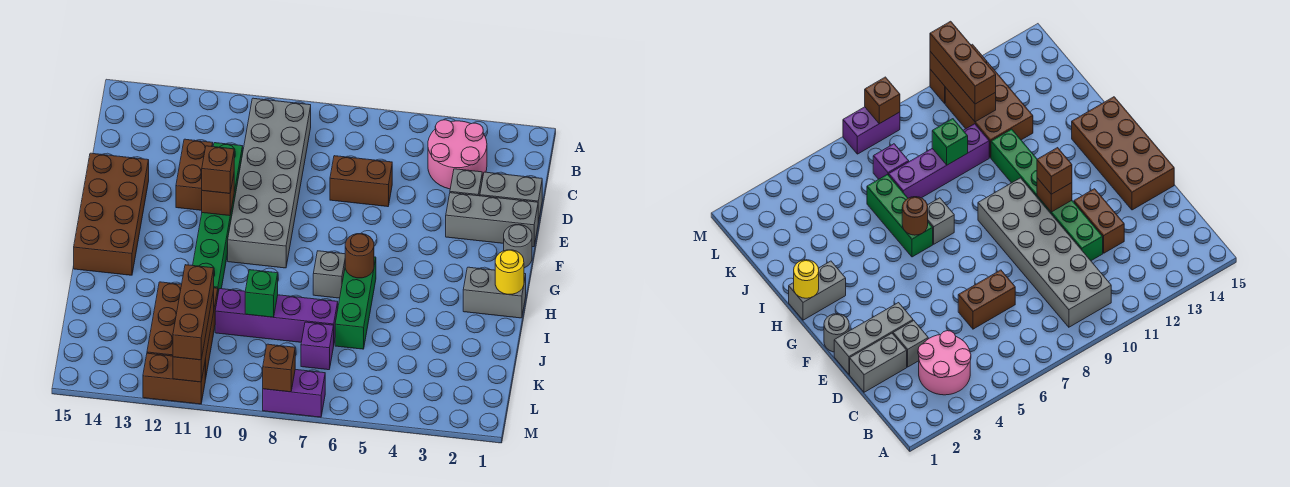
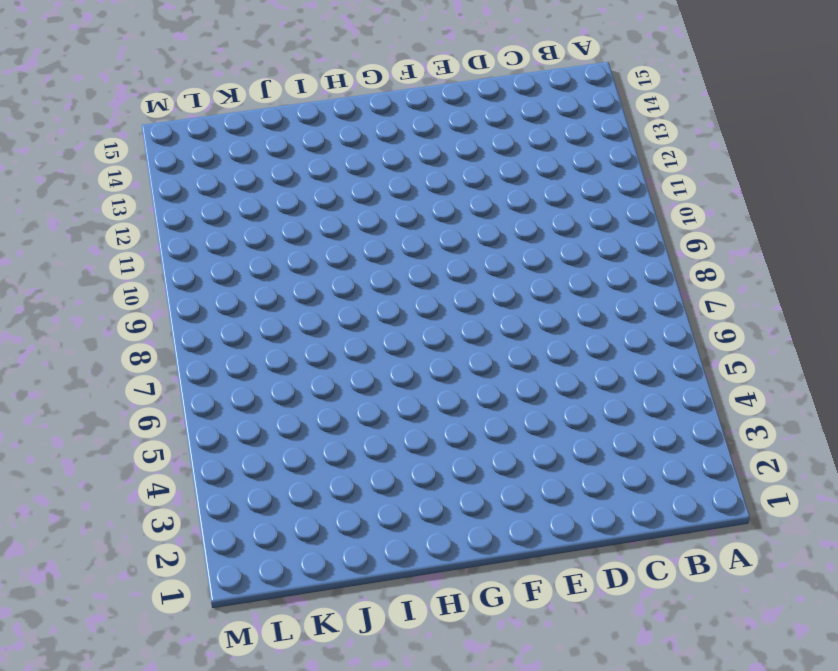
none -> pink 2x2 round brick [428,120,487,189]
none -> grey 2x6 brick [228,98,311,268]
none -> grey 1x2 brick [480,172,542,222]

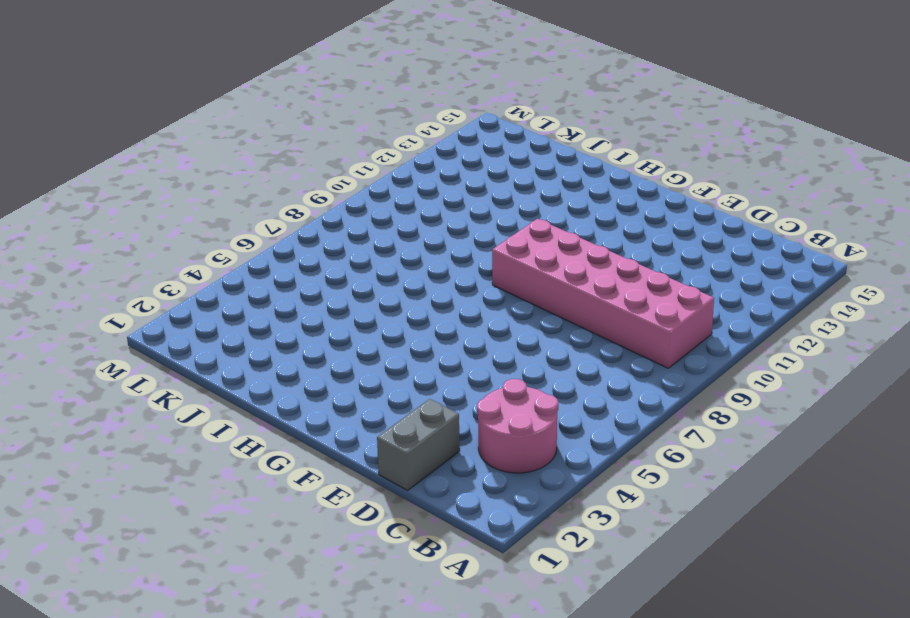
pink 2x6 brick [492,219,714,368] -> grey 2x6 brick [228,98,311,268]
none -> grey 1x1 brick [450,169,482,196]
none -> brown 1x2 brick [330,156,392,207]
none -> green 1x6 brick [193,143,243,292]

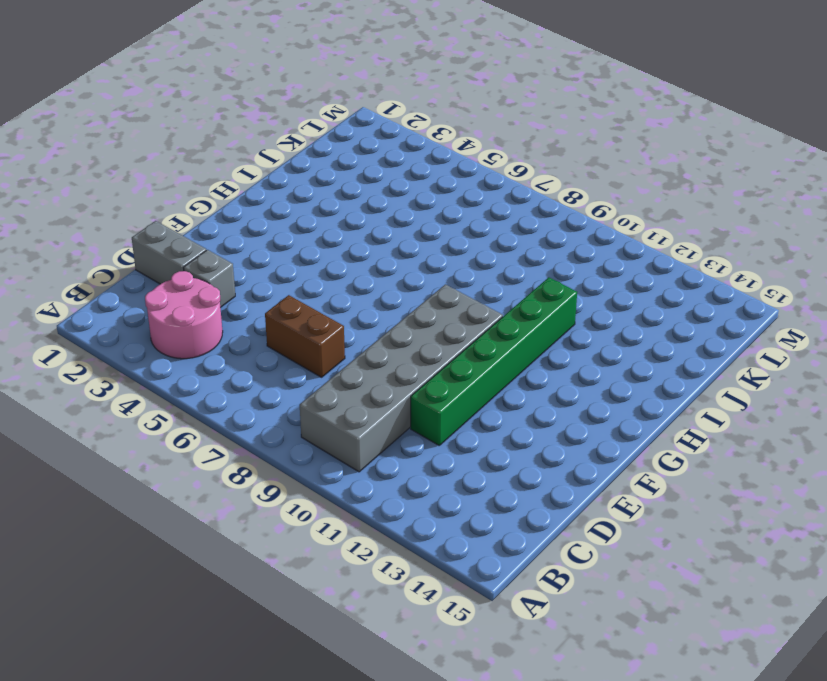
none -> brown 1x2 brick [176,139,213,210]
none -> grey 1x3 brick [446,193,538,247]
none -> brown 2x4 brick [74,153,149,275]

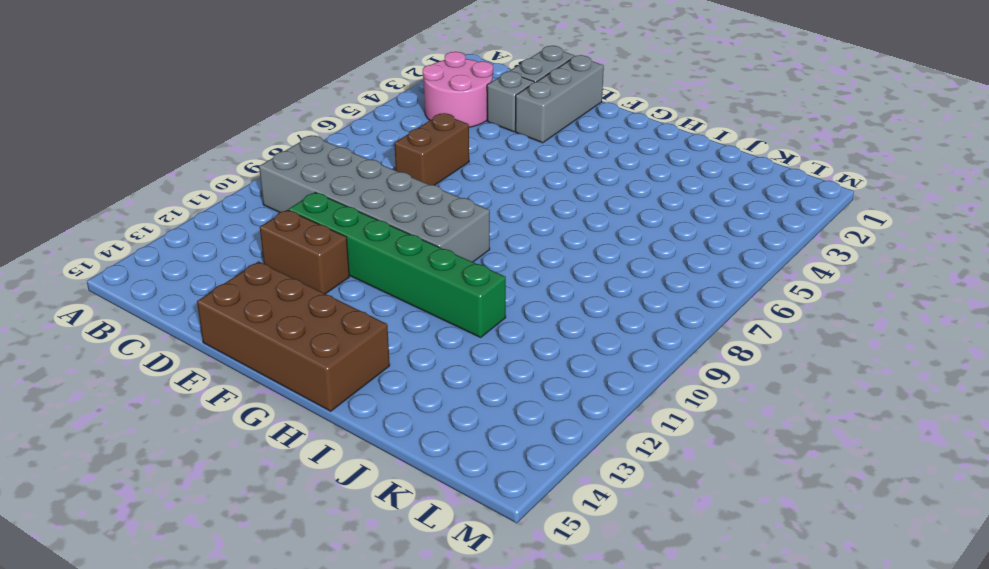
none -> grey 1x1 round brick [504,225,532,268]
none -> grey 1x2 brick [463,267,526,318]
none -> green 1x3 brick [335,257,376,349]

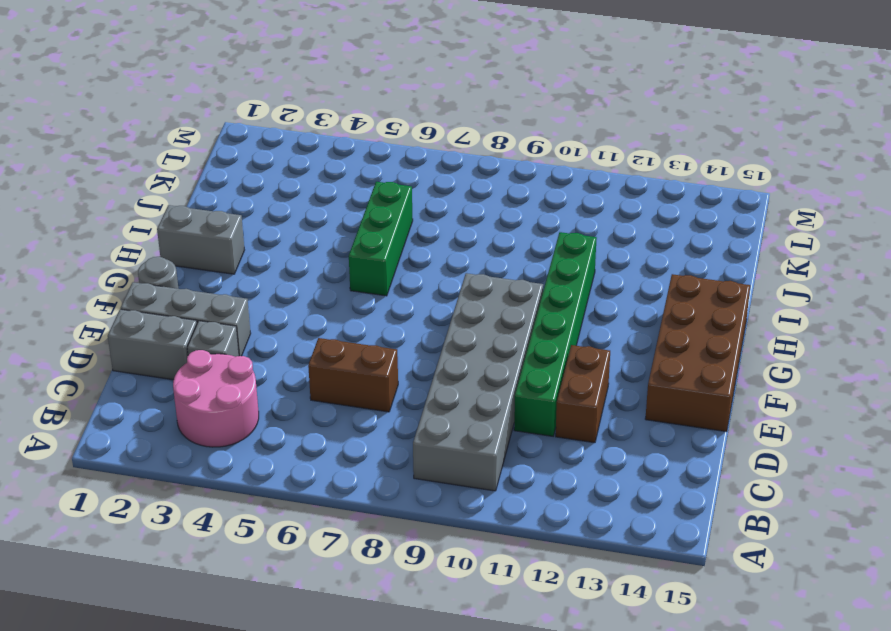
none -> grey 1x1 brick [313,251,345,298]
none -> purple 1x4 brick [215,289,338,342]
none -> brown 2x3 brick [147,282,218,380]

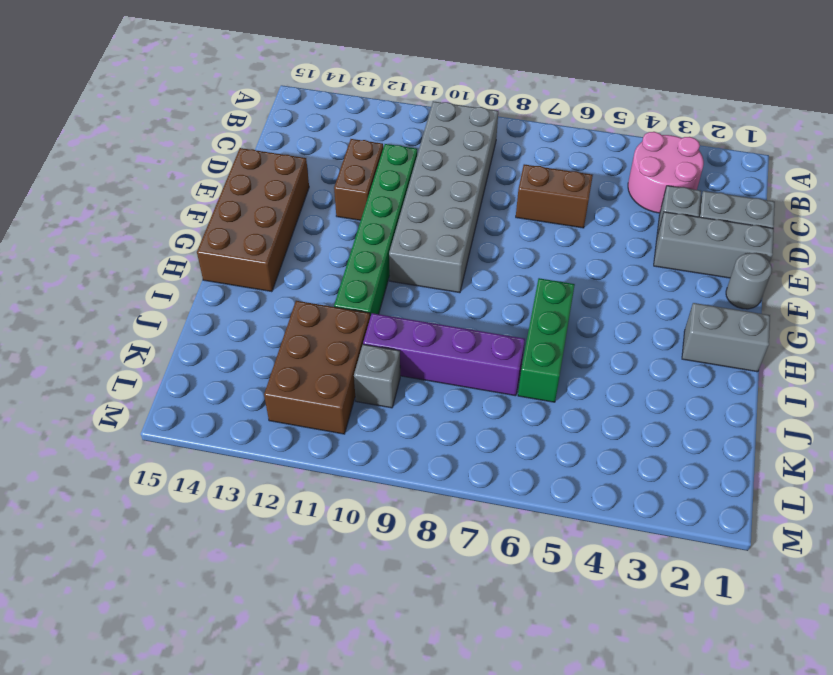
grey 1x1 brick [354,344,400,408] -> grey 1x1 brick moved to [313,251,345,298]
none -> purple 1x1 brick [301,322,334,370]
none -> purple 1x2 brick [263,370,325,417]
none -> brown 1x2 brick [143,353,205,404]

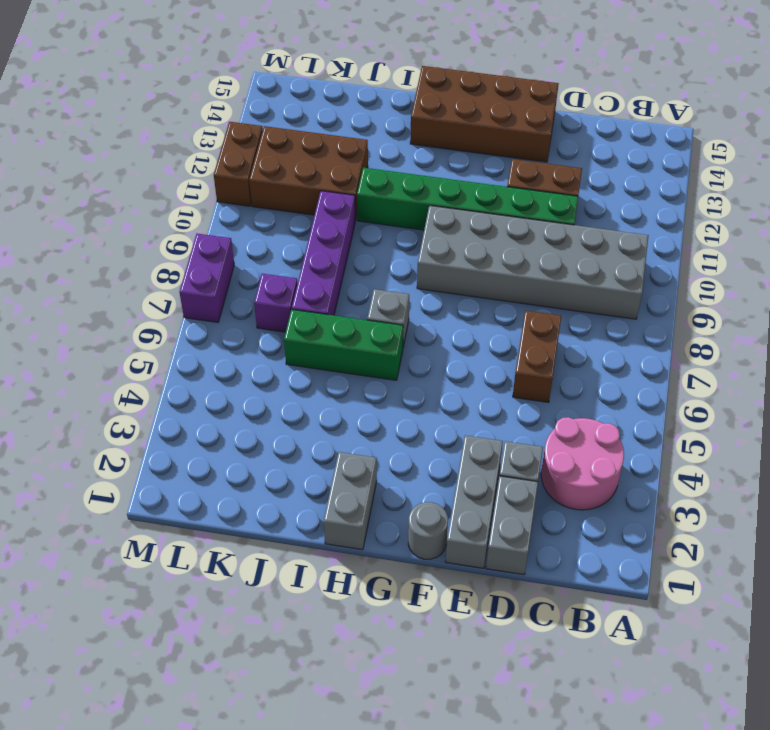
none -> brown 1x1 brick [202,176,234,216]
none -> yellow 1x1 round brick [495,250,524,294]
none -> brown 1x1 round brick [345,234,374,278]

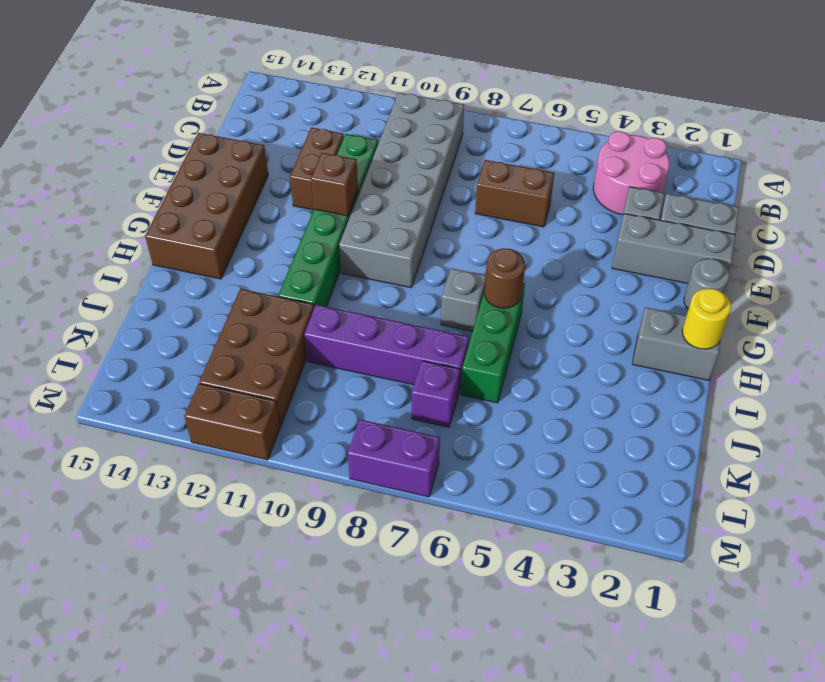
none -> green 1x1 brick [245,270,278,317]
none -> brown 1x3 brick [173,291,214,382]
none -> brown 1x1 brick [263,344,295,392]

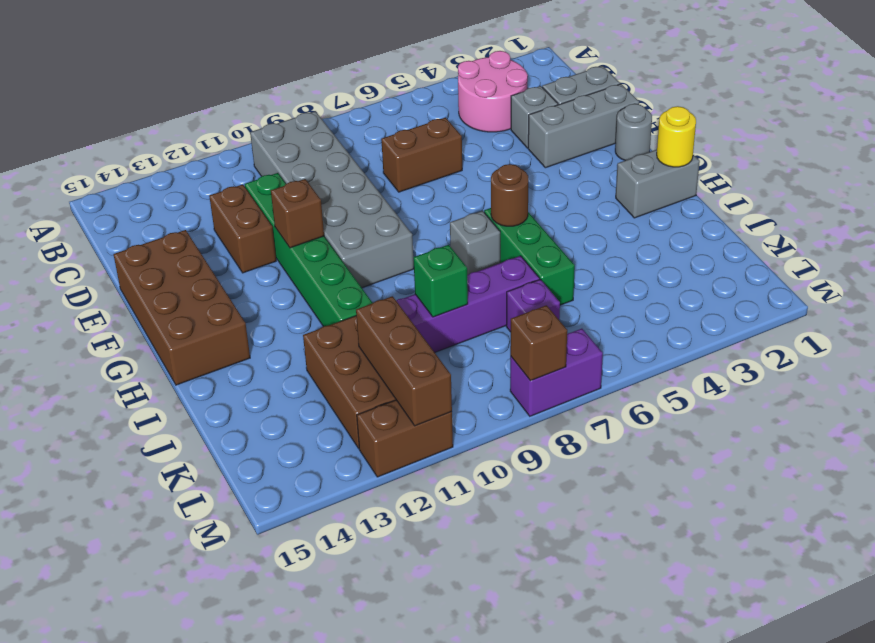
none -> brown 1x1 brick [202,146,234,193]
none -> brown 1x3 brick [173,265,214,360]

